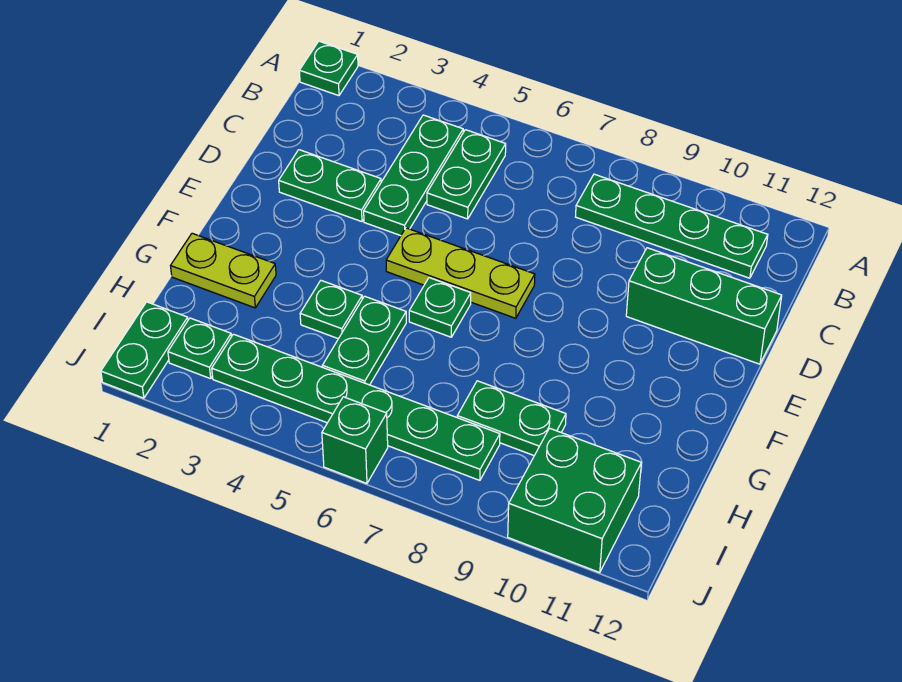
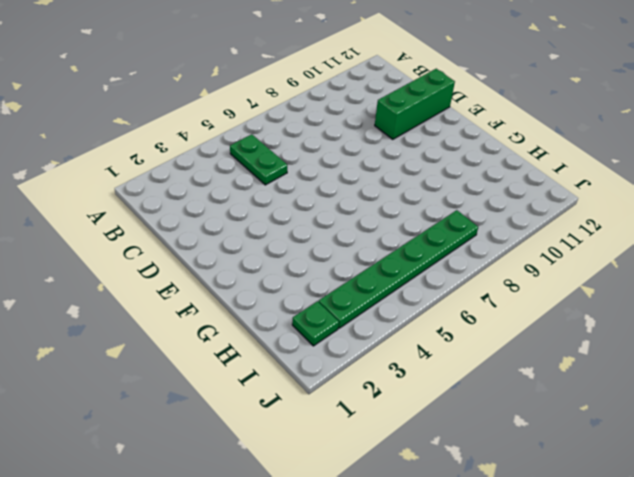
none -> green 1x1 plate [299,41,358,96]
none -> green 1x3 plate [364,115,463,236]
none -> green 1x4 plate [576,174,768,278]

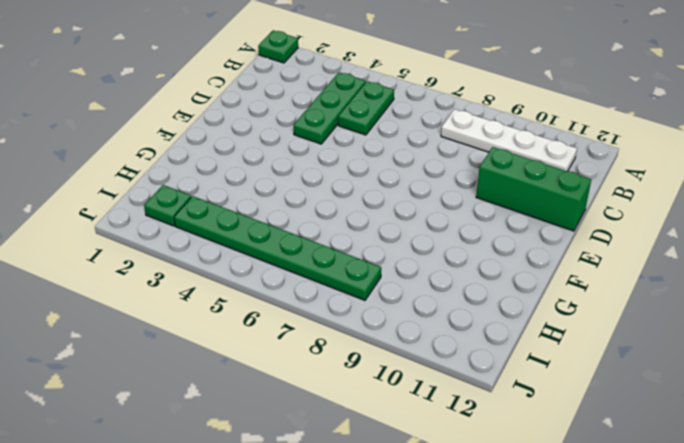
white 1x4 plate [441,109,577,171] -> green 1x4 plate [576,174,768,278]
none -> green 1x2 plate [279,150,381,222]
none -> lime 1x3 plate [386,228,535,318]
none -> green 1x1 plate [409,278,471,337]

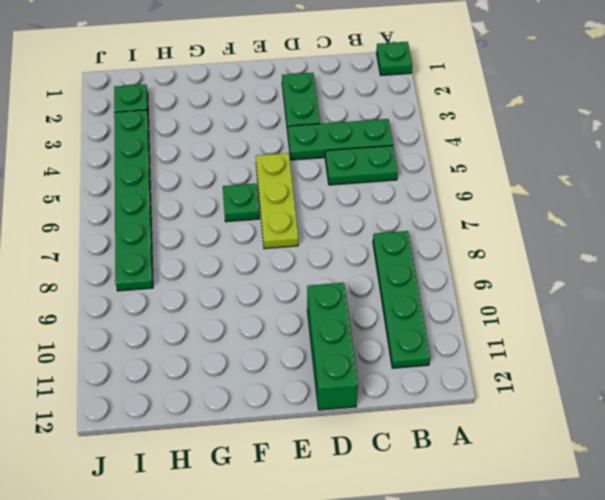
none -> lime 1x2 plate [171,233,276,308]
none -> green 1x1 plate [300,281,362,339]
none -> green 1x2 plate [322,296,406,385]

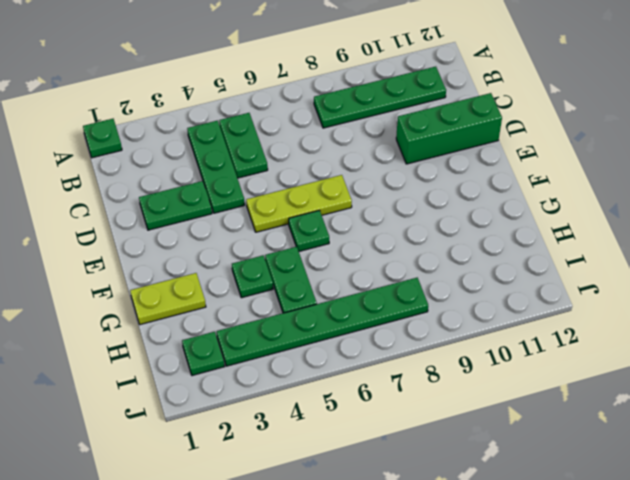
none -> green 1x2 plate [457,381,566,456]
none -> green 1x2 plate [101,302,188,398]
none -> green 2x2 brick [508,428,641,572]

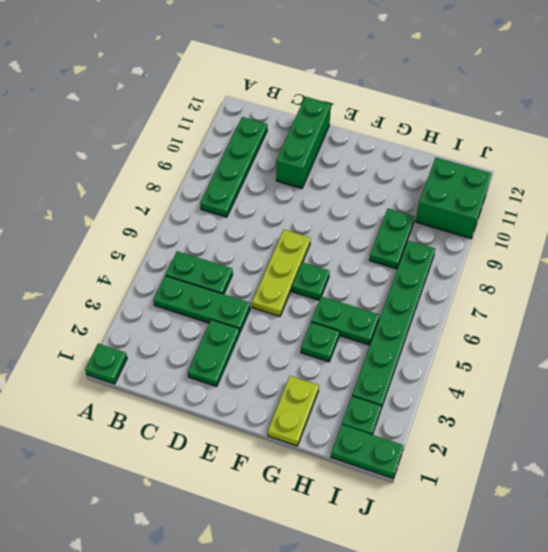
none -> green 1x1 brick [322,397,388,483]

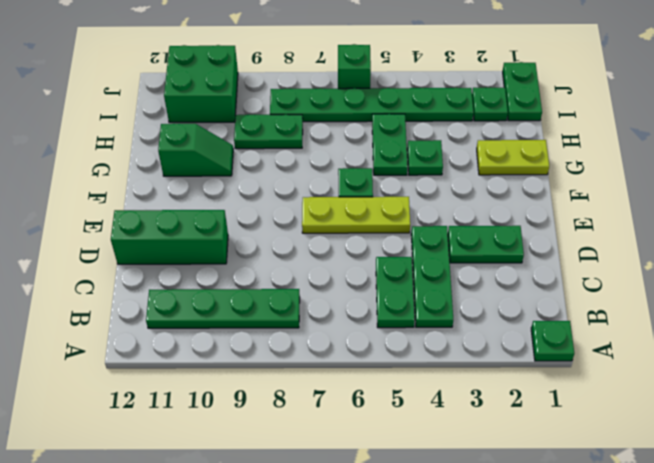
green 1x2 slope [158,124,233,176] -> none

